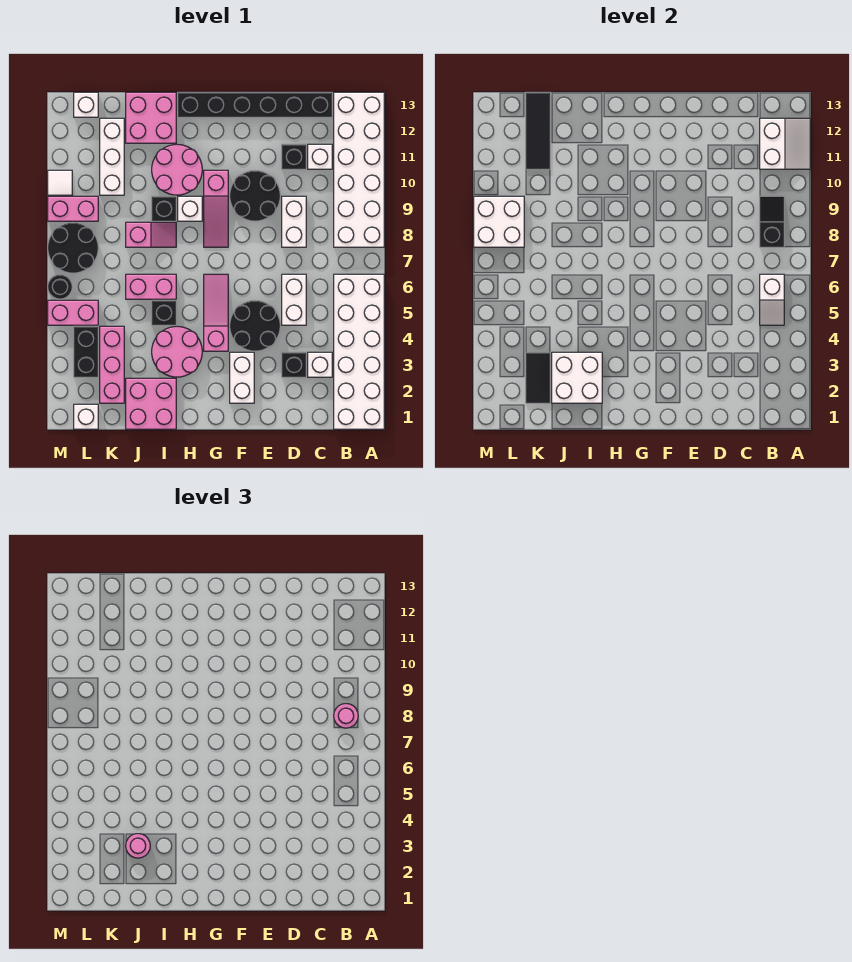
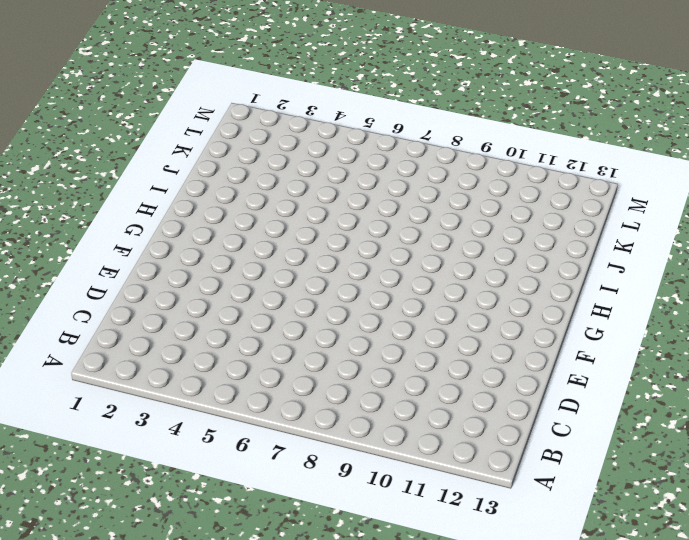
none -> white 2x6 brick [334,274,384,429]
none -> white 2x6 brick [334,92,384,247]
none -> white 1x1 brick [308,352,332,377]
none -> white 1x1 brick [308,144,332,169]

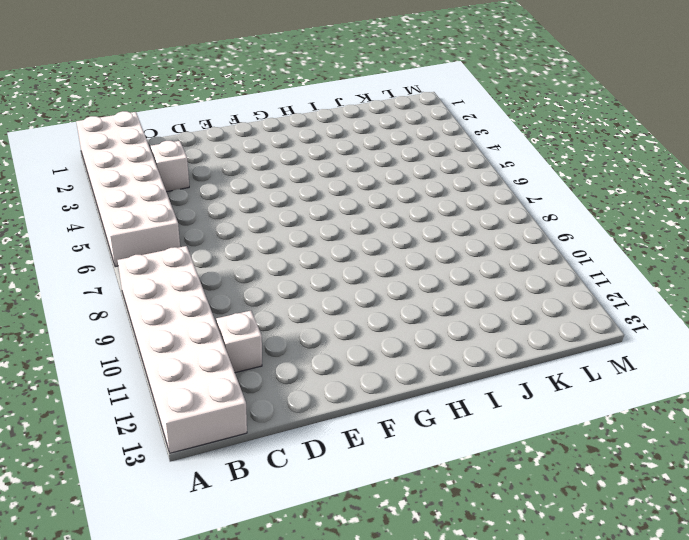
none -> black 1x6 brick [178,92,332,117]
none -> black 1x1 brick [282,352,306,377]
none -> white 1x2 brick [282,274,306,325]
none -> white 1x2 brick [282,196,306,247]

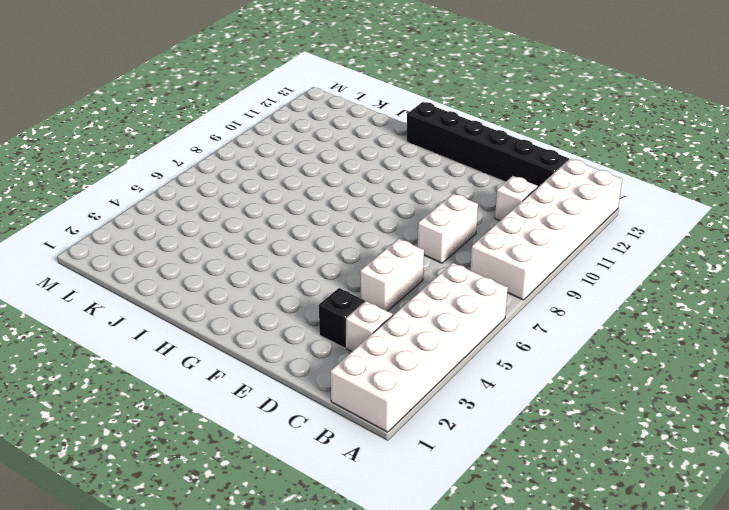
none -> black 1x1 brick [282,144,306,169]
none -> black 2x2 round brick [230,301,280,351]
none -> black 2x2 round brick [230,171,280,221]
none -> white 1x2 brick [230,352,254,403]

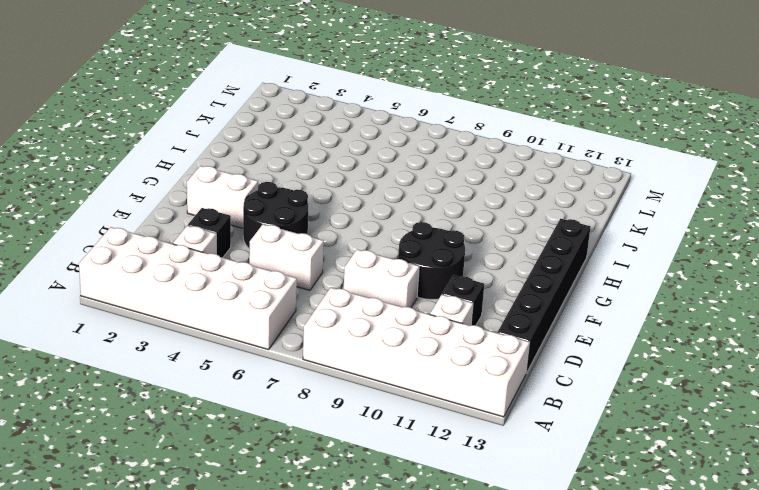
none -> pink 1x3 slope [204,274,228,351]
none -> pink 1x3 slope [204,170,228,247]
none -> pink 2x2 round brick [152,327,202,377]
none -> white 1x1 brick [178,196,202,221]

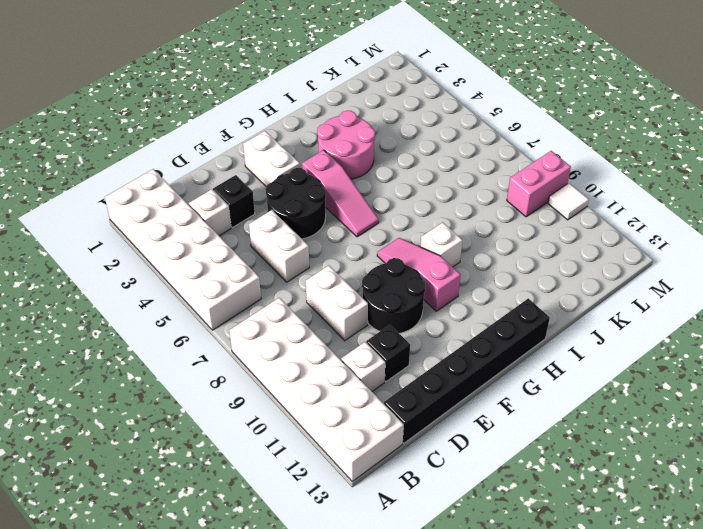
none -> pink 2x2 round brick [152,145,202,195]
none -> pink 2x2 brick [126,378,176,429]
none -> black 1x1 brick [152,300,176,325]
none -> pink 1x2 brick [126,274,176,299]

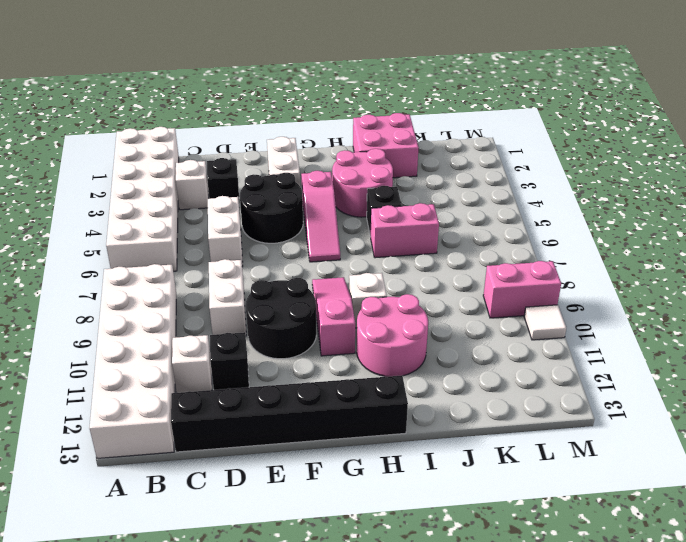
none -> pink 1x2 slope [126,222,176,247]
none -> black 1x1 brick [152,196,176,221]
none -> pink 2x2 brick [126,92,176,143]
none -> pink 1x3 brick [100,326,124,403]

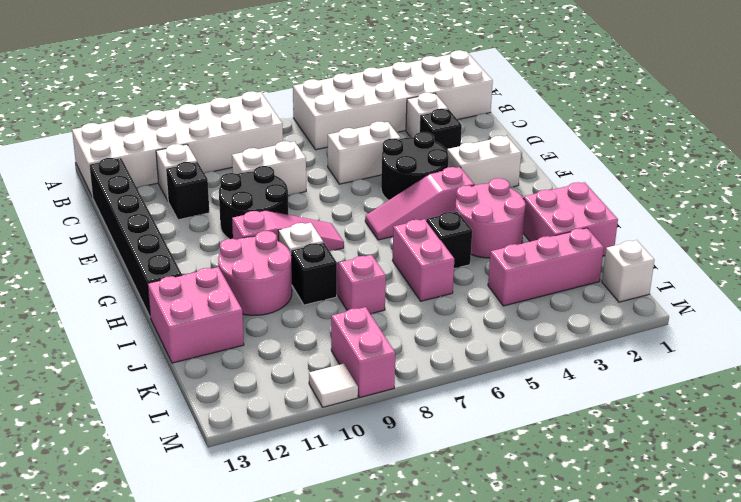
none -> white 1x3 brick [100,118,124,195]
none -> black 1x2 brick [74,326,98,377]
none -> pink 1x2 brick [48,300,98,325]
none -> black 2x2 round brick [48,223,98,273]

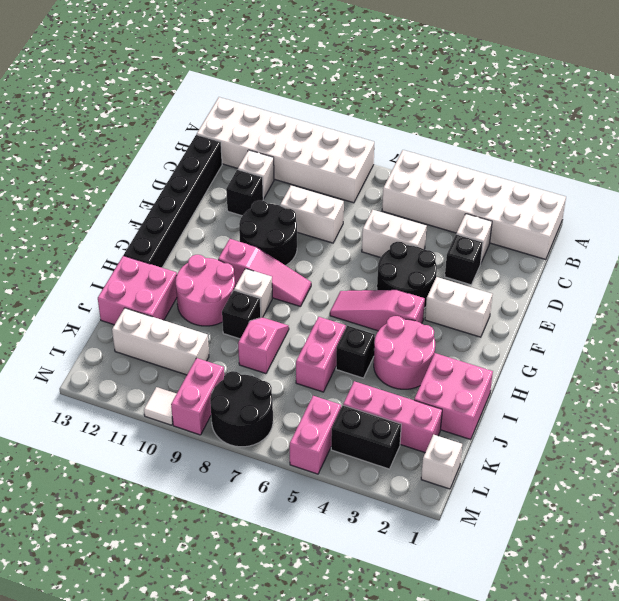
none -> white 1x1 brick [74,92,98,117]
none -> black 1x1 round brick [48,275,72,299]
none -> white 2x2 slope [760,118,810,169]
none -> white 1x2 slope [760,274,784,325]

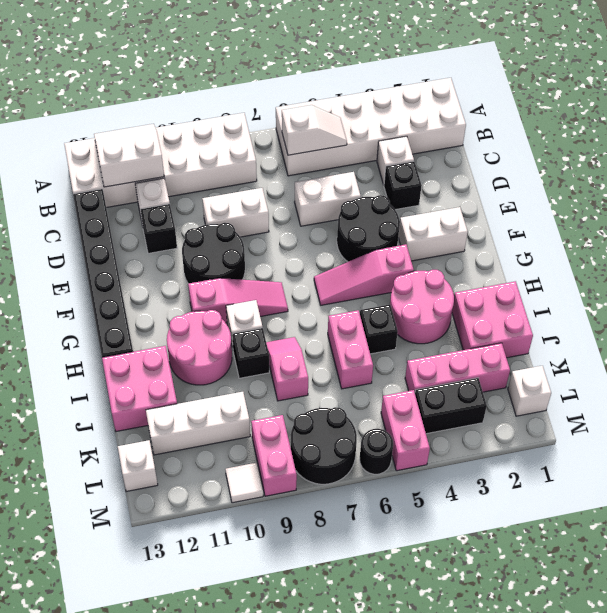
none -> black 1x2 slope [760,196,784,247]
none -> white 2x2 brick [552,352,602,403]
none -> black 1x2 tile [526,352,550,403]
none -> black 1x3 tile [526,92,550,169]

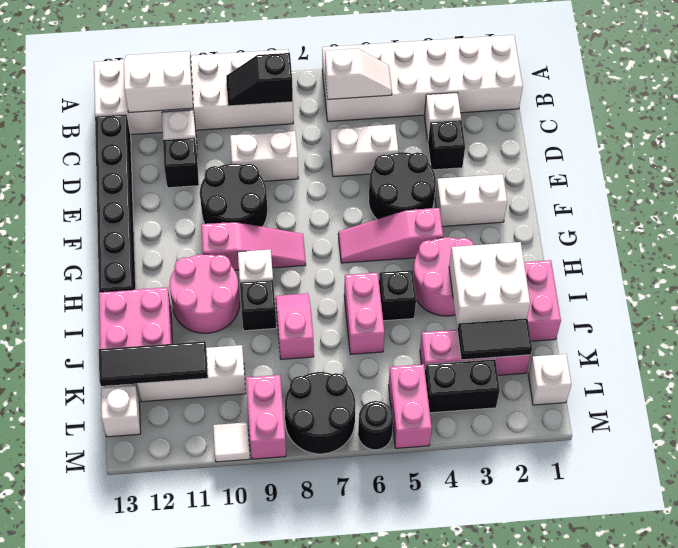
none -> white 2x2 brick [474,196,524,247]
none -> pink 1x1 round brick [334,704,358,728]
none -> pink 1x1 round brick [126,834,150,858]

